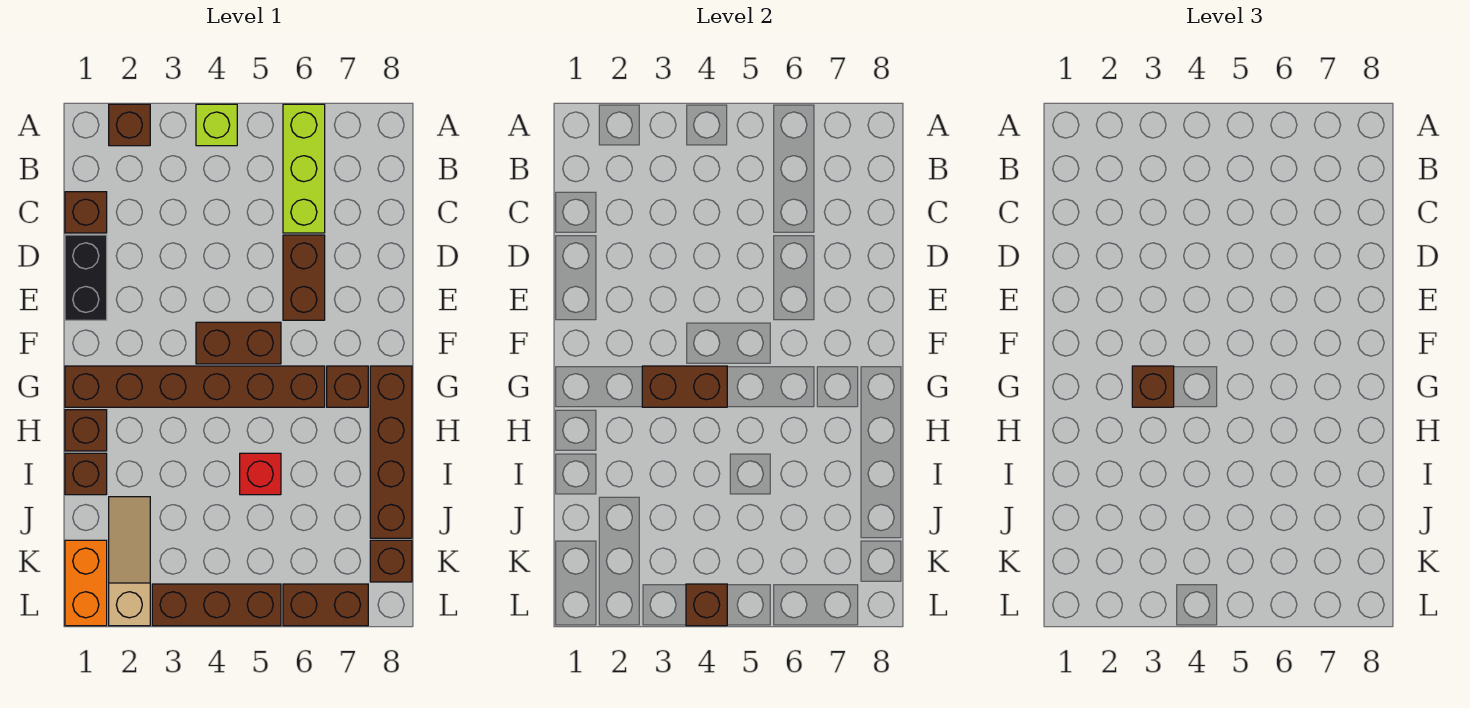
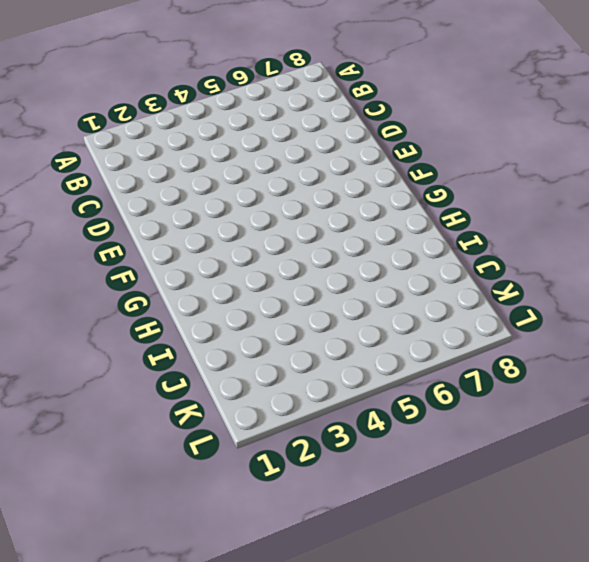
none -> brown 1x1 brick [109,104,150,146]
none -> lime 1x1 brick [196,104,237,146]
none -> lime 1x3 brick [283,104,325,233]

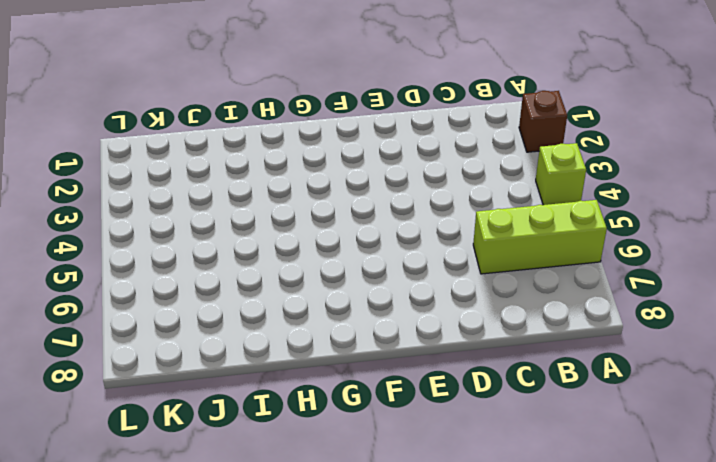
none -> brown 1x1 brick [65,192,107,233]
none -> black 1x2 brick [65,235,107,320]
none -> brown 1x2 brick [283,235,325,320]

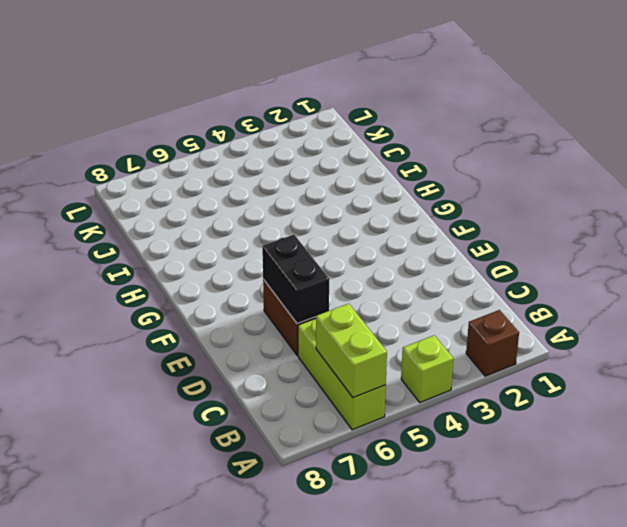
lime 1x2 brick [316,304,387,398] -> none
black 1x2 brick [262,235,329,324] -> black 1x2 brick moved to [65,235,107,320]
none -> brown 1x1 brick [65,192,107,233]
none -> brown 1x2 brick [196,322,281,364]
none -> brown 1x6 brick [65,366,325,407]

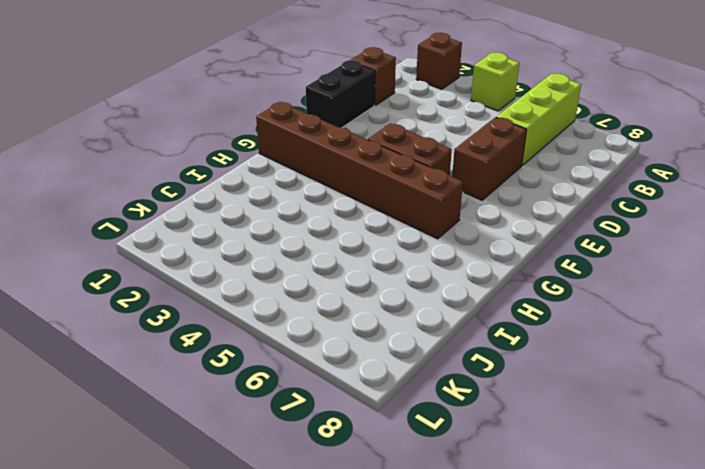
none -> brown 1x1 brick [327,366,368,407]
none -> brown 1x4 brick [370,366,412,538]
none -> brown 1x1 brick [65,410,107,451]

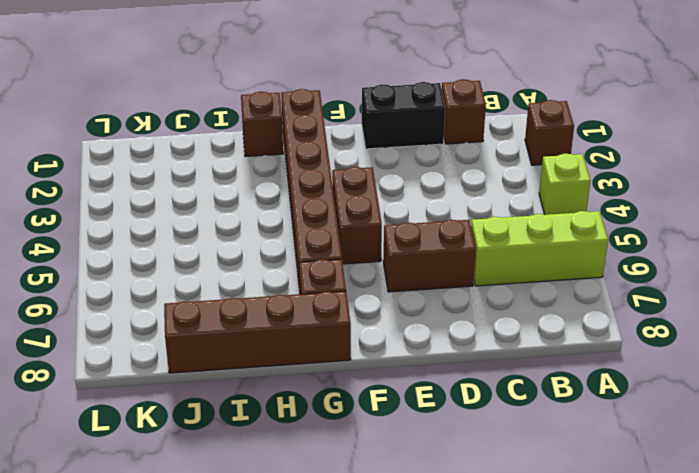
none -> brown 1x1 brick [65,453,107,495]
none -> red 1x1 brick [240,453,281,495]
none -> tan 1x3 slope [109,497,150,626]

